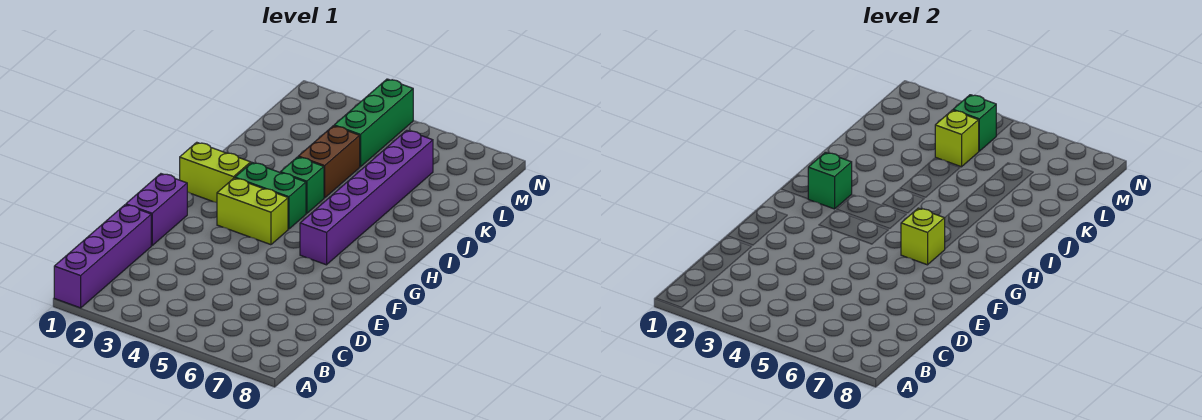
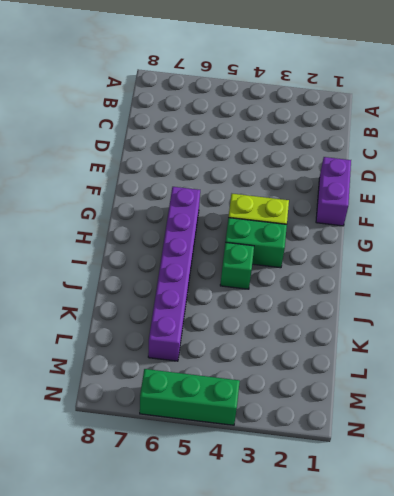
green 1x3 brick [140,369,240,425] -> green 1x3 brick turned to [334,79,413,167]
none -> purple 1x4 brick [54,205,151,308]
none -> lime 1x2 brick [180,142,251,202]
none -> brown 1x2 brick [298,126,360,198]

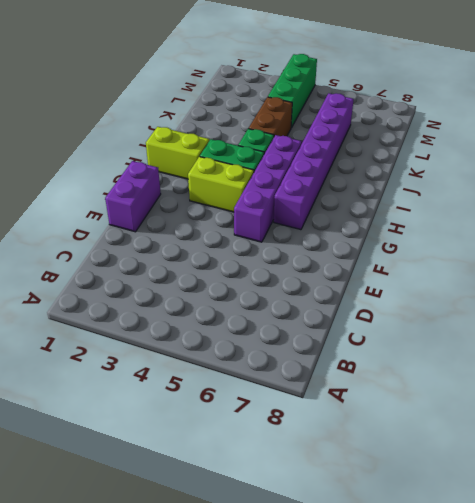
purple 1x4 brick [234,135,302,242] -> purple 1x4 brick moved to [54,205,151,308]
none -> lime 1x1 brick [901,208,945,265]
none -> green 1x1 brick [808,152,852,209]
none -> lime 1x1 brick [935,110,979,167]

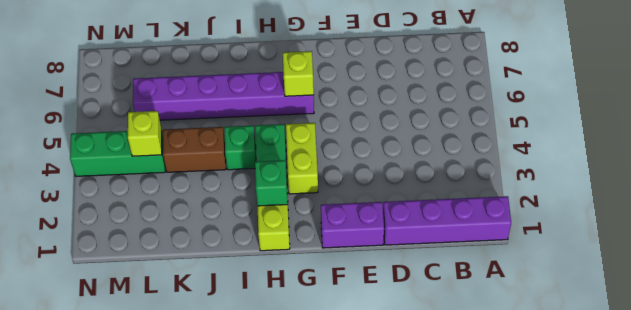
none -> green 1x1 brick [953,95,996,151]

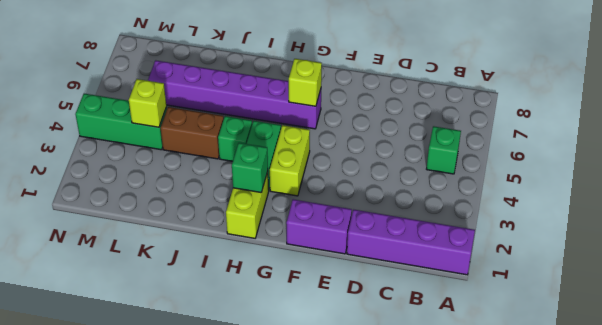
green 1x1 brick [427,126,461,174] -> green 1x1 brick moved to [953,95,996,151]

